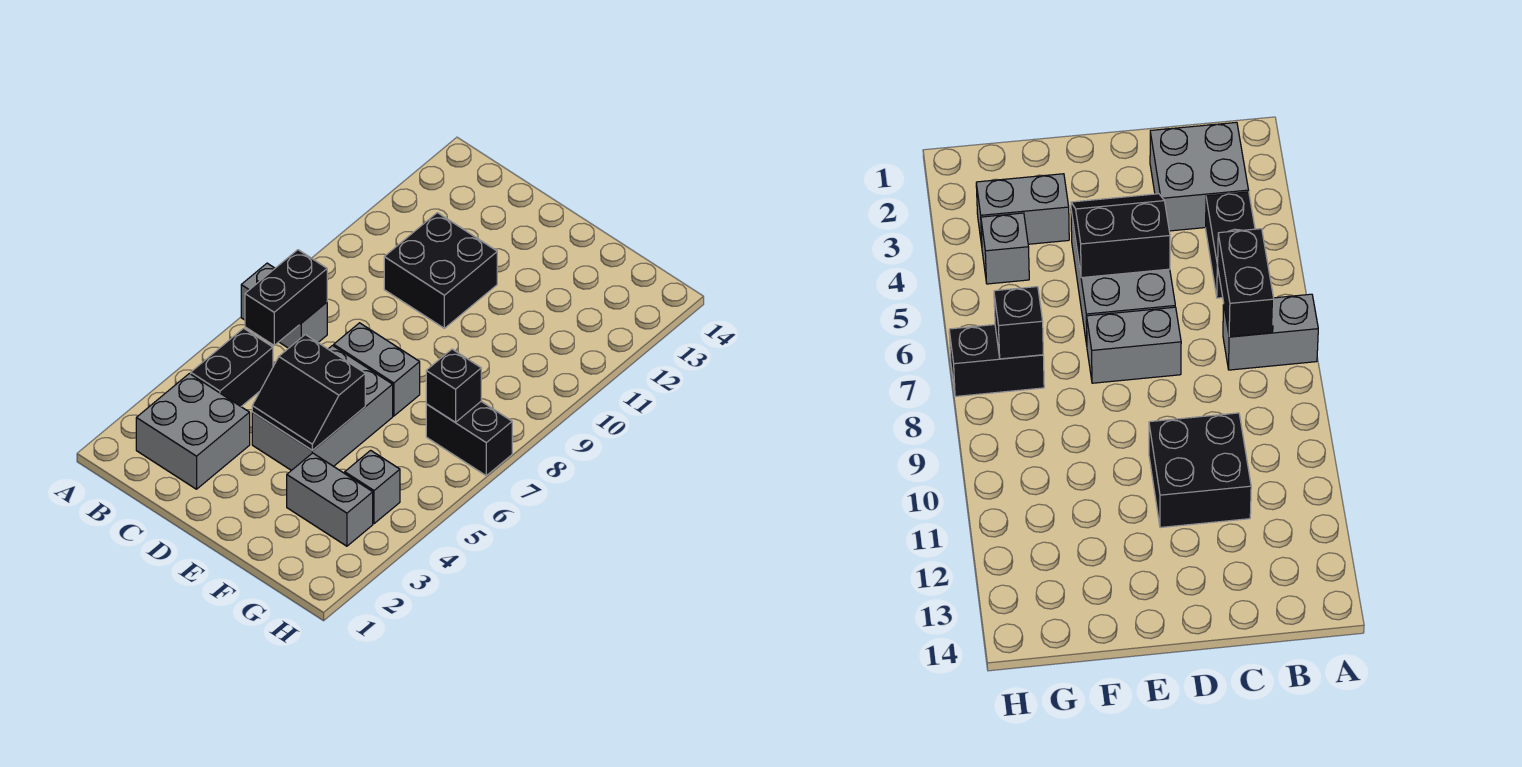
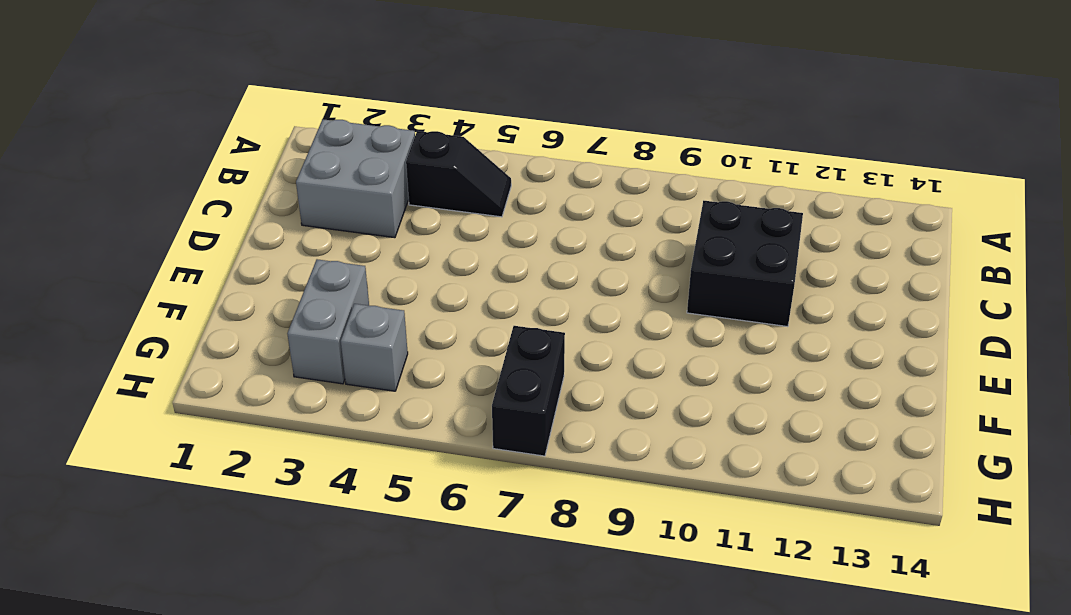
black 1x2 slope [406,131,511,217] -> black 1x2 brick [191,328,273,406]
none -> grey 1x2 brick [241,263,327,348]
none -> grey 2x3 brick [252,346,393,471]
none -> grey 1x2 brick [334,323,420,416]

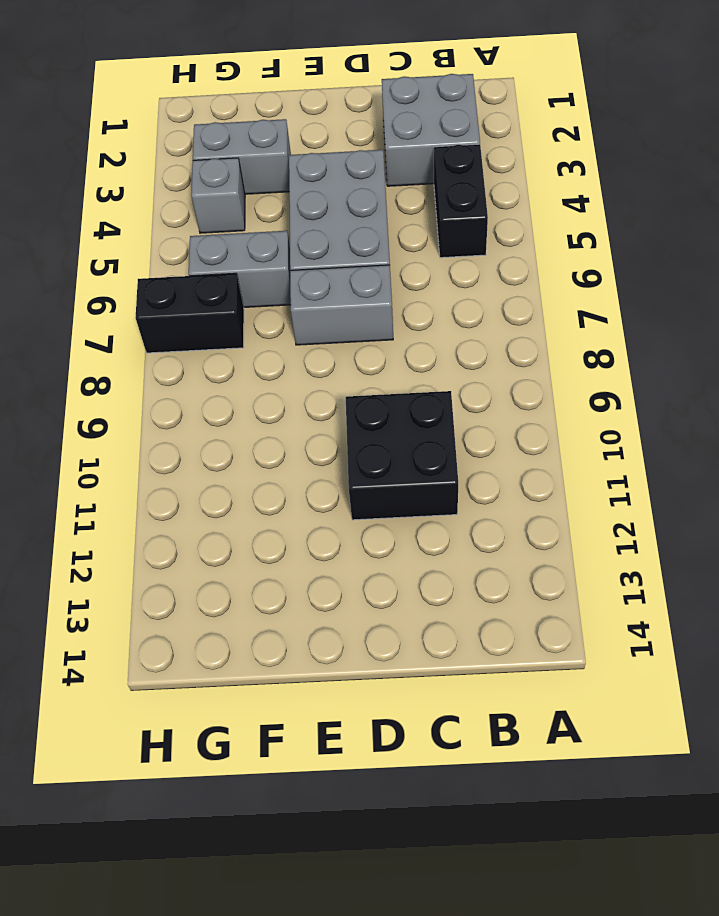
grey 1x2 brick [189,231,291,307] -> grey 1x2 brick moved to [241,263,327,348]
none -> black 1x2 brick [245,250,327,345]
none -> black 2x2 slope [252,335,365,451]
none -> black 1x1 brick [426,349,481,422]

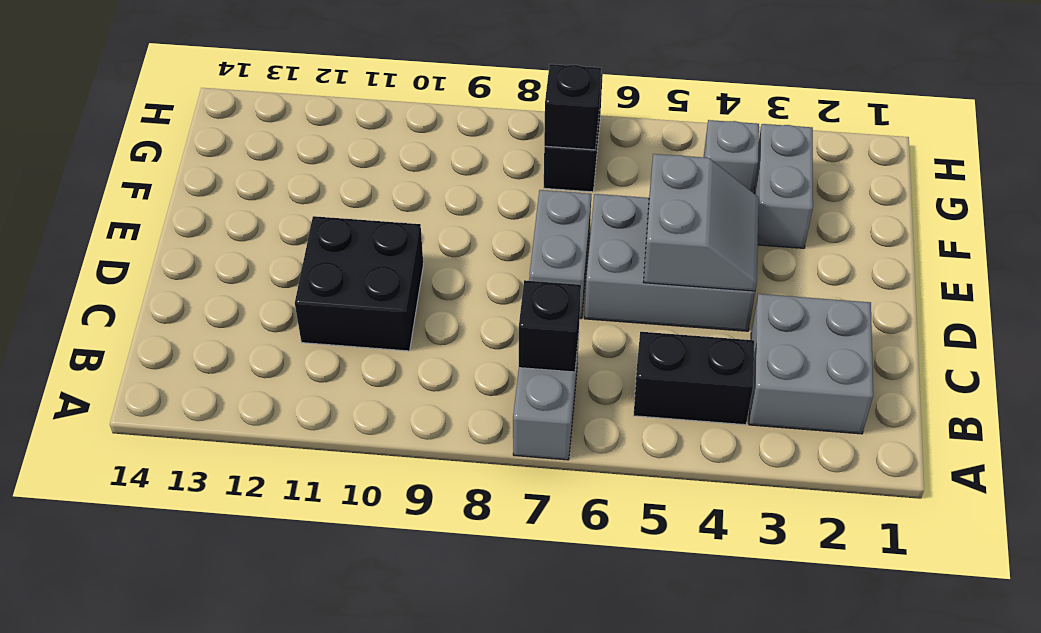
black 1x1 brick [519,280,581,372] -> black 1x2 brick [245,250,327,345]
grey 2x2 slope [644,154,759,291] -> black 2x2 slope [252,335,365,451]

